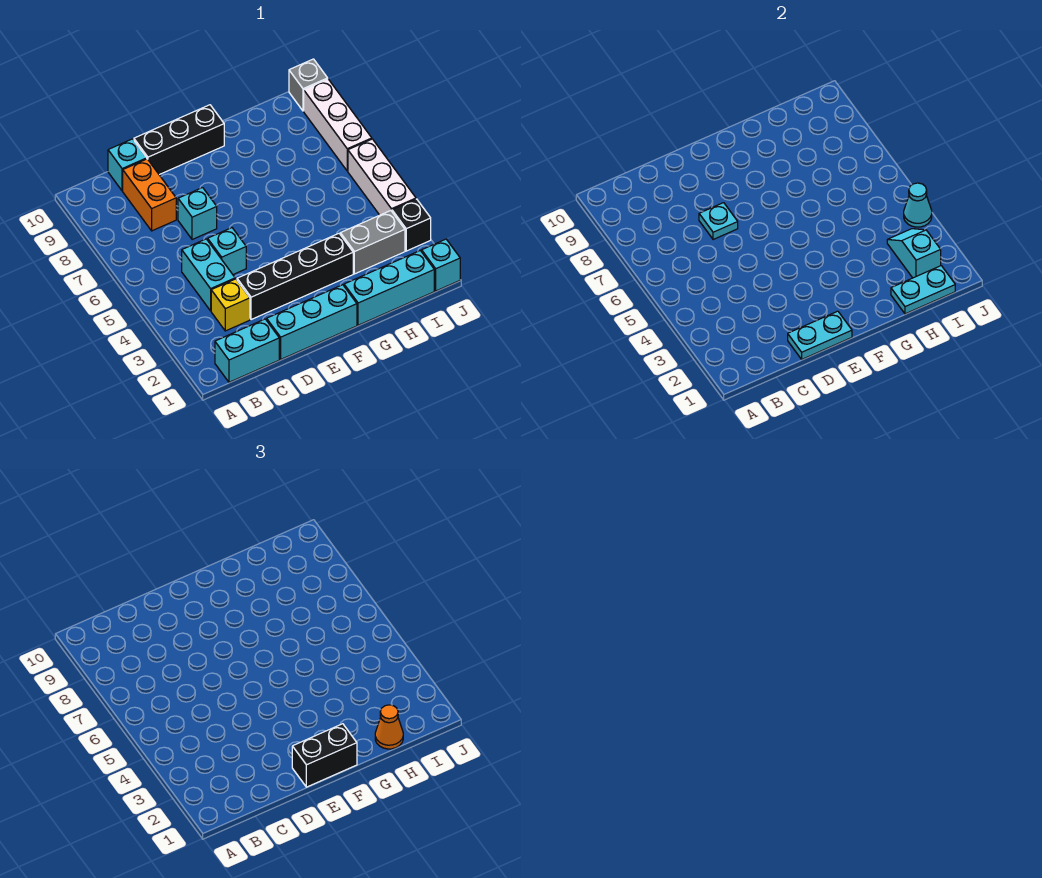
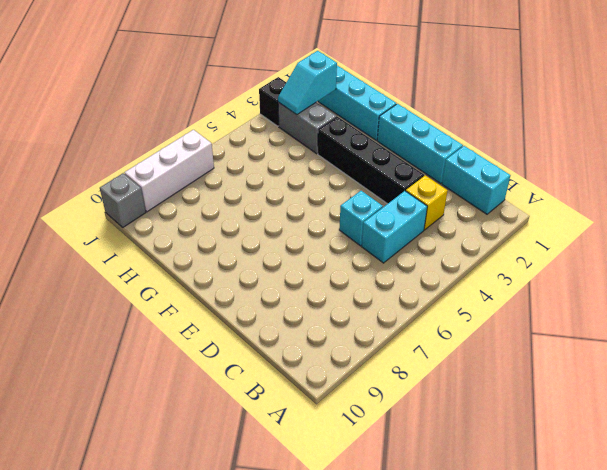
none -> orange 1x2 brick [123,159,176,231]
none -> cyan 1x1 brick [108,139,147,191]
none -> cyan 1x1 brick [178,188,217,240]

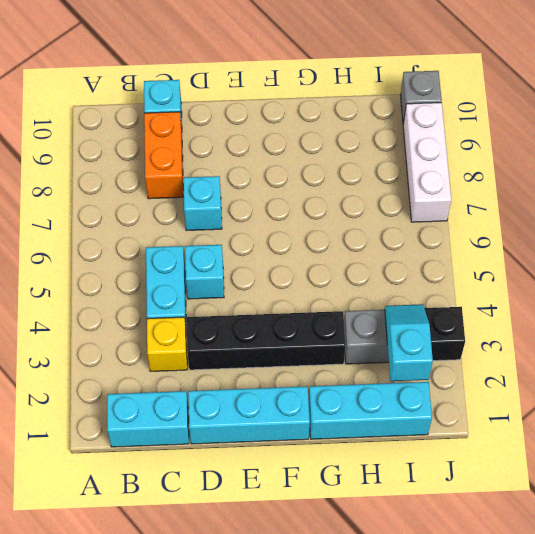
none -> black 1x3 brick [134,105,224,175]
none -> cyan 1x1 brick [422,239,460,291]
none -> white 1x3 brick [348,139,416,215]

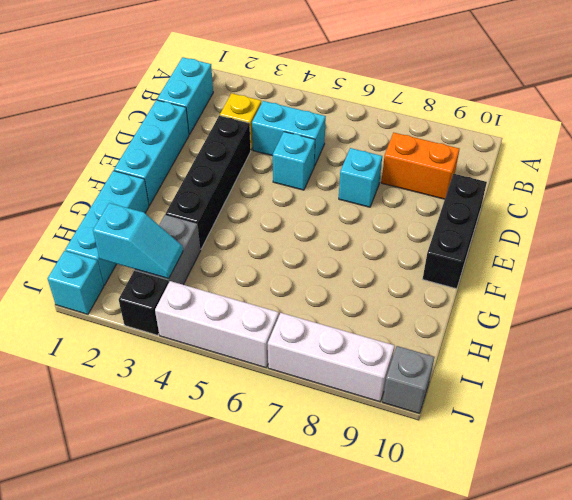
none -> cyan 1x1 brick [108,139,147,191]
none -> cyan 1x2 plate [788,311,852,359]
none -> cyan 1x1 plate [699,203,738,240]

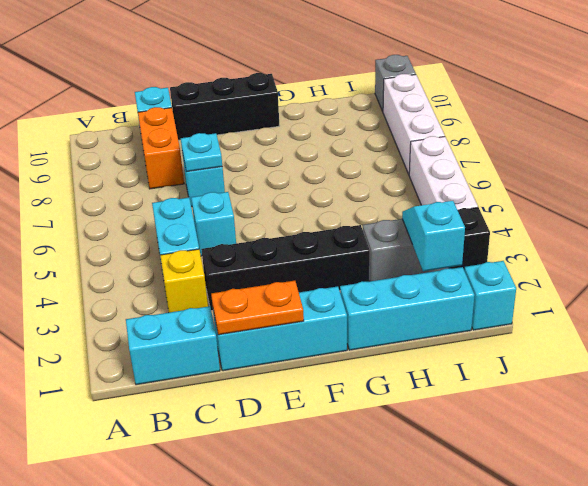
orange 1x2 plate [211,281,304,335] -> cyan 1x2 plate [788,311,852,359]
none -> cyan 1x2 plate [891,266,955,314]
none -> cyan 1x1 cone [904,183,932,227]
none -> black 1x2 brick [292,724,357,787]

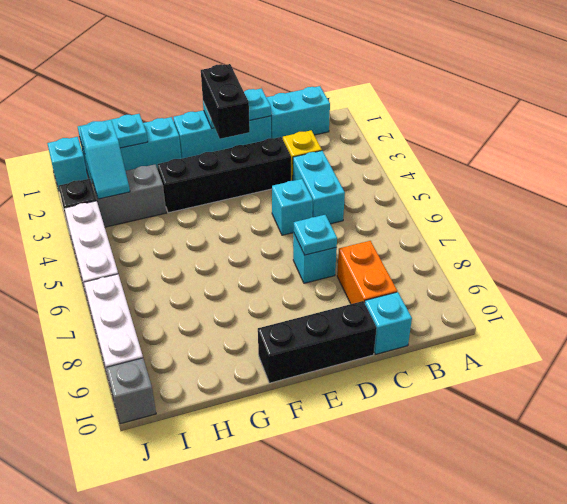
black 1x2 brick [201,64,250,139] -> black 1x2 brick turned to [292,724,357,787]
none -> cyan 1x1 cone [904,183,932,227]
none -> orange 1x1 cone [375,705,403,749]

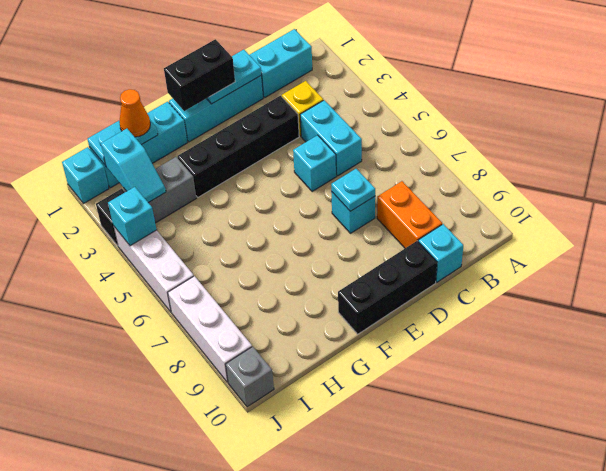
cyan 1x1 brick [108,187,157,246] -> cyan 1x1 cone [904,183,932,227]

